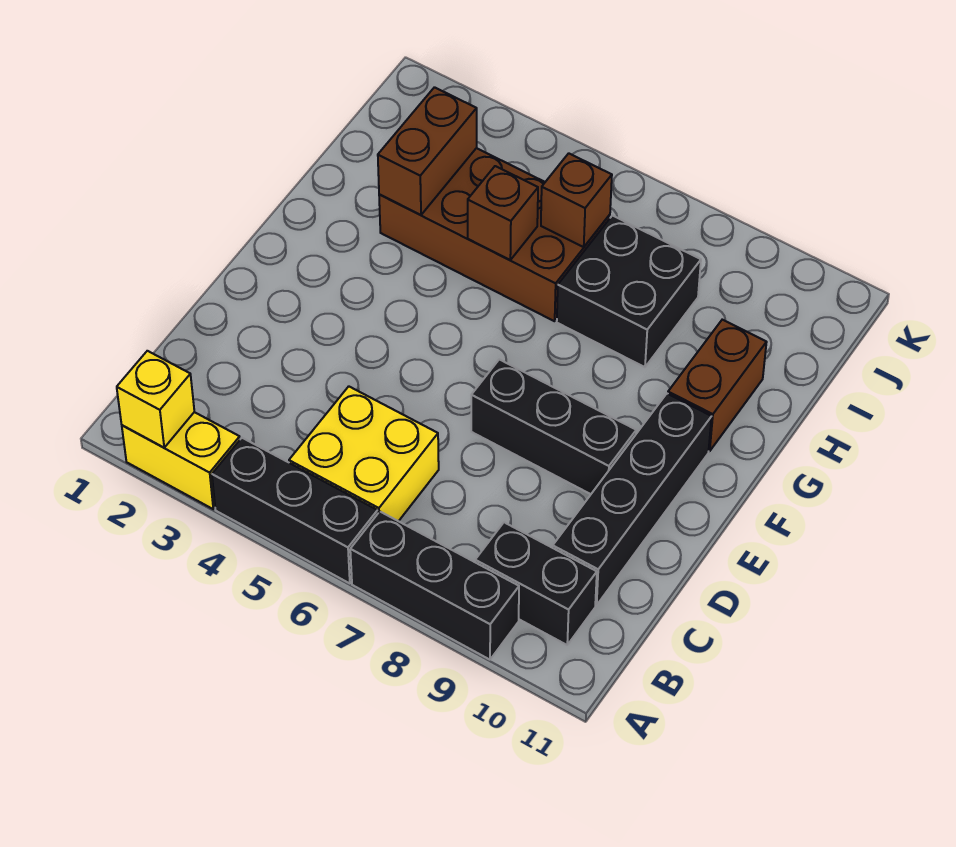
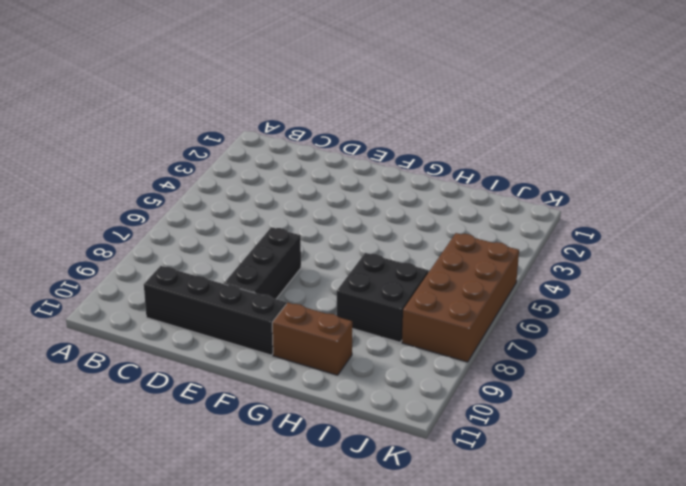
brown 2x4 brick [402,233,519,362] -> brown 2x4 brick moved to [379,148,610,321]
none -> yellow 1x2 brick [122,412,240,509]
none -> black 1x3 brick [212,438,378,583]
none -> black 1x3 brick [350,512,519,660]

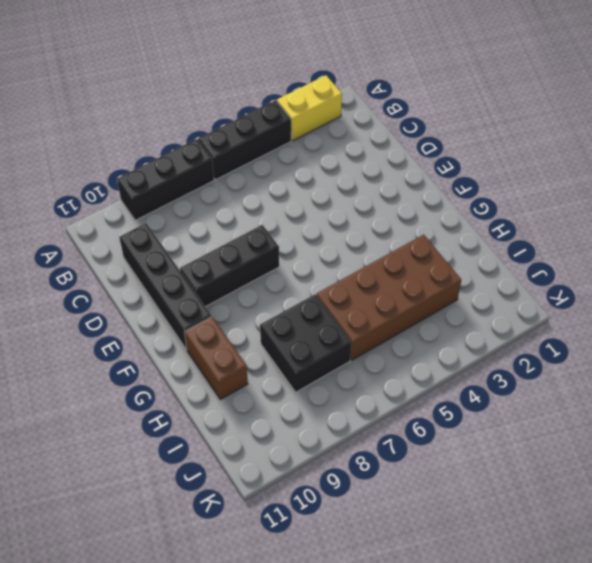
none -> yellow 2x2 brick [289,386,439,521]
none -> black 1x2 brick [475,522,597,645]
none -> yellow 1x1 brick [117,351,194,448]

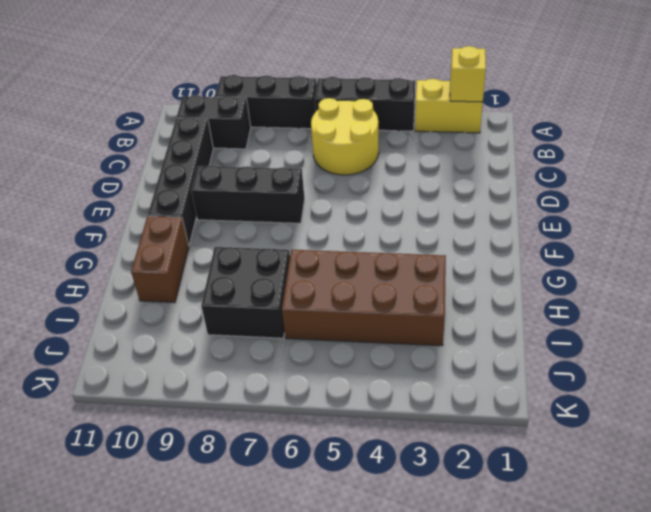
yellow 2x2 round brick [311,98,379,175] -> yellow 2x2 brick [289,386,439,521]
none -> brown 1x2 brick [378,87,477,215]
none -> brown 1x1 brick [468,166,538,260]
none -> brown 1x1 brick [541,153,612,247]

